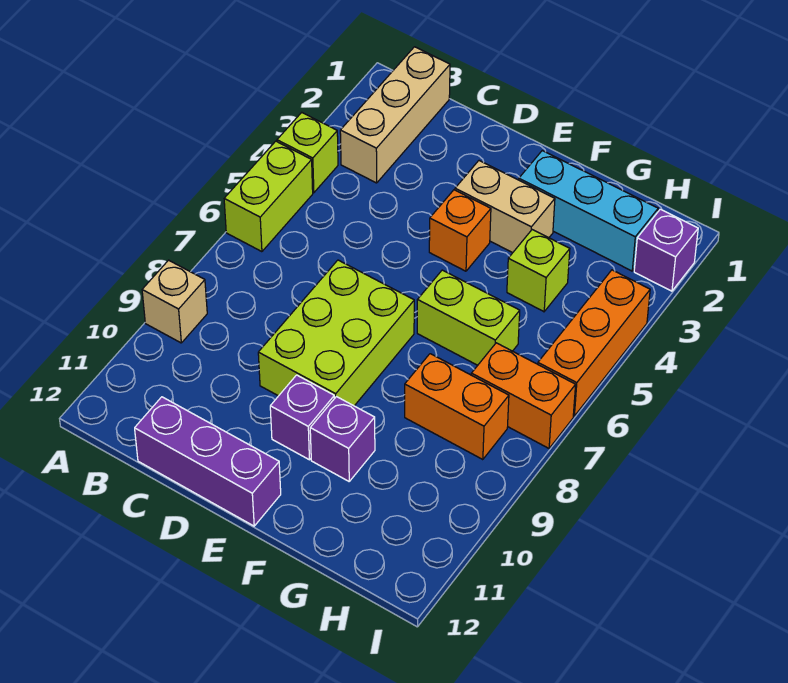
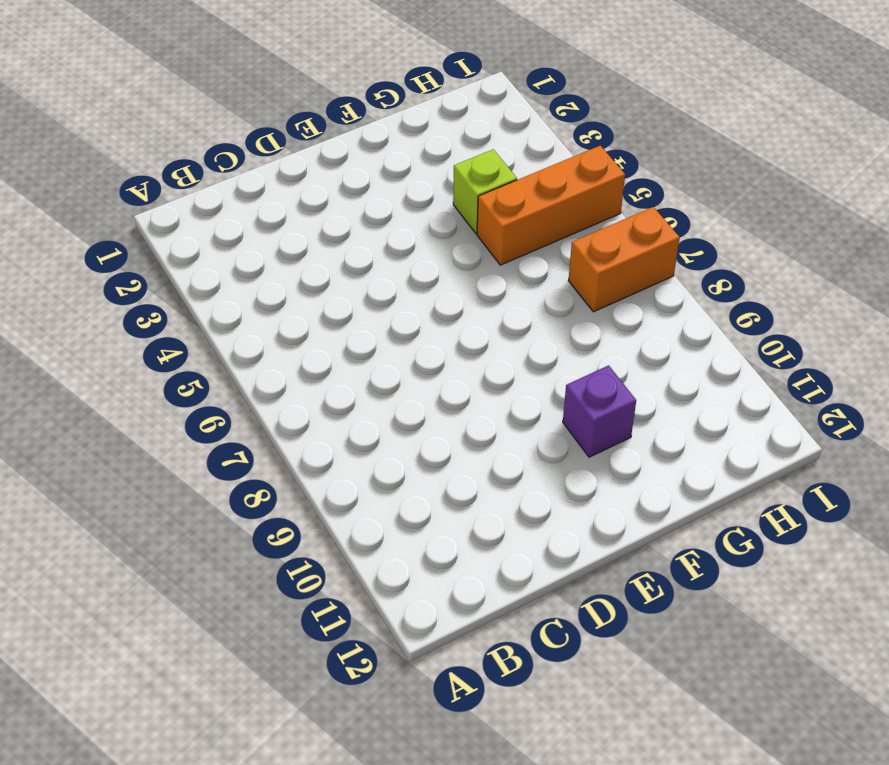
orange 1x3 brick [477,146,625,265] -> orange 1x3 brick turned to [538,270,650,416]
none -> lime 1x1 brick [277,113,338,193]
none -> lime 1x2 brick [224,141,313,252]
none -> tan 1x1 brick [142,260,207,343]

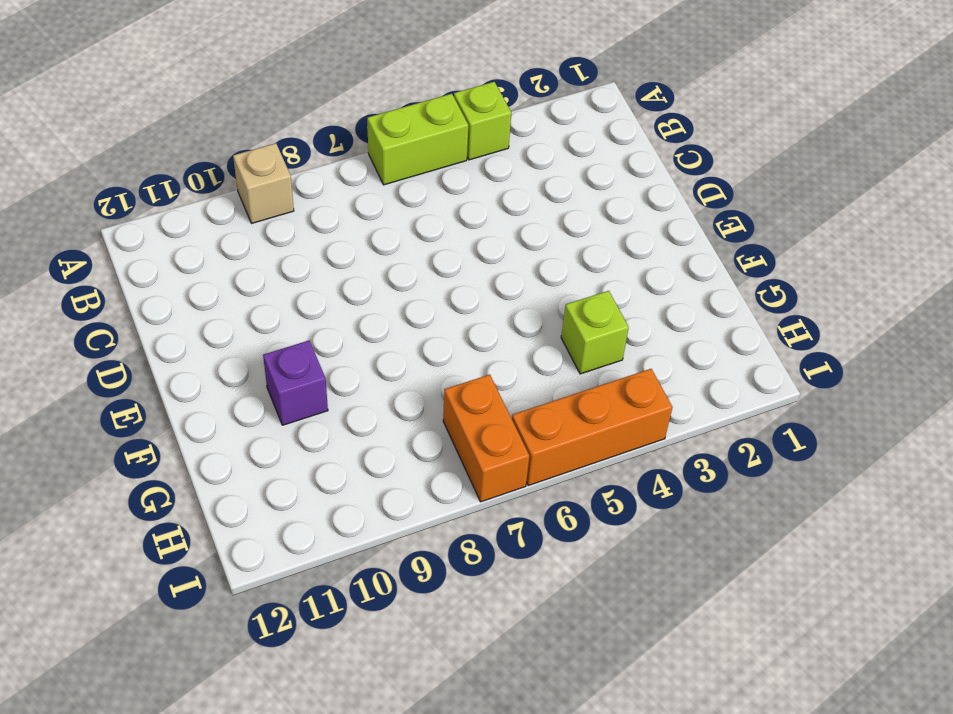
none -> tan 1x3 brick [340,47,450,183]
none -> purple 1x3 brick [135,397,281,526]
none -> lime 2x3 brick [258,260,414,406]

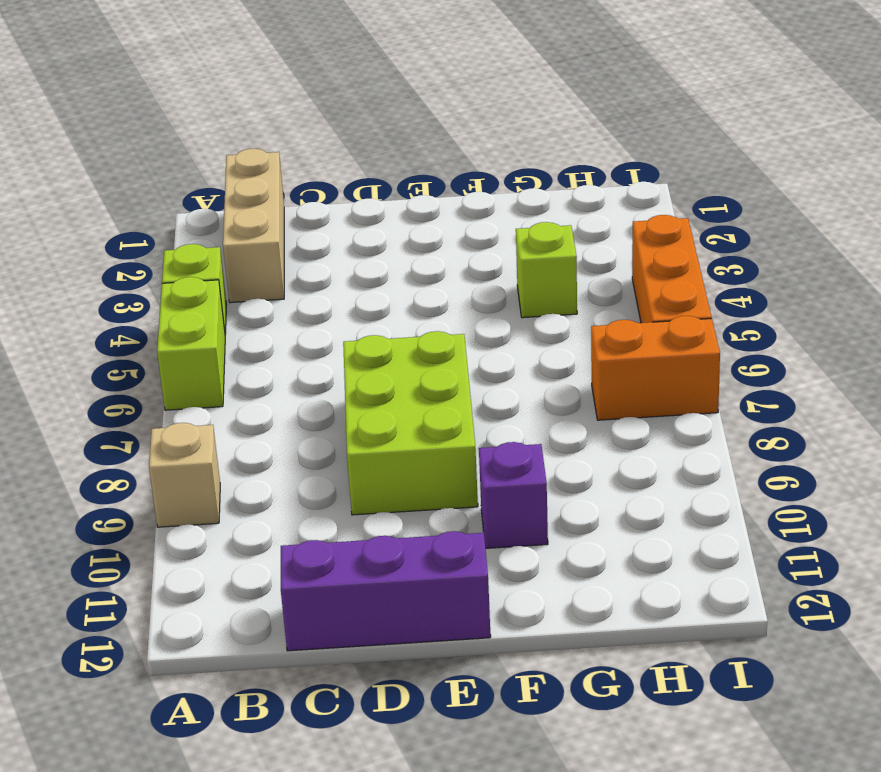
none -> tan 1x2 brick [455,161,555,253]
none -> orange 1x1 brick [429,190,491,271]
none -> purple 1x1 brick [270,375,335,460]

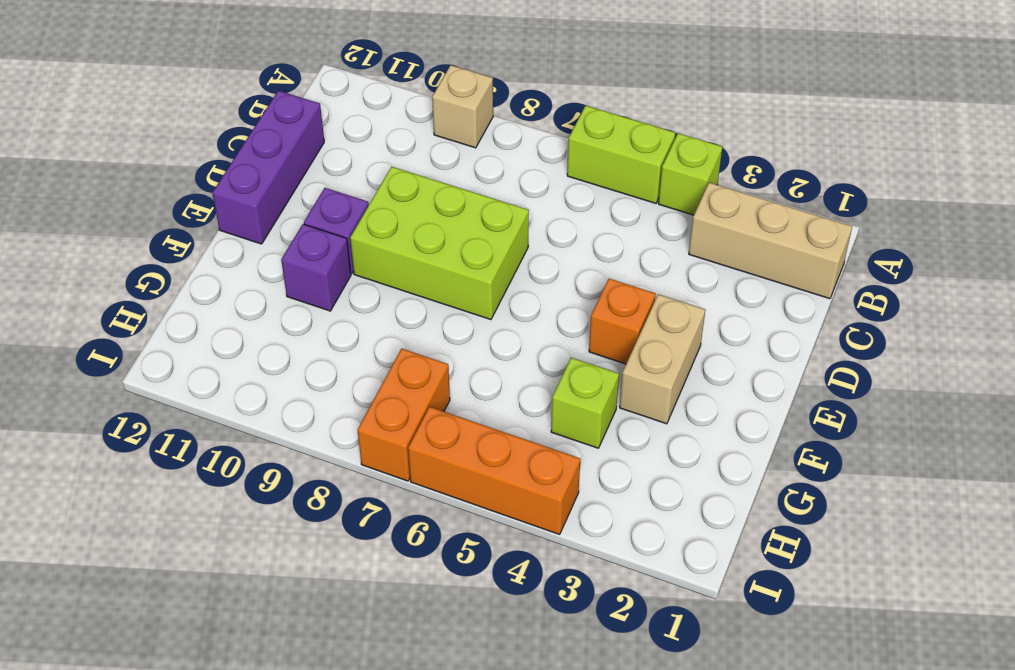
none -> cyan 1x3 brick [519,151,658,271]
none -> lime 1x2 brick [417,270,520,365]
none -> orange 1x2 brick [405,354,509,460]

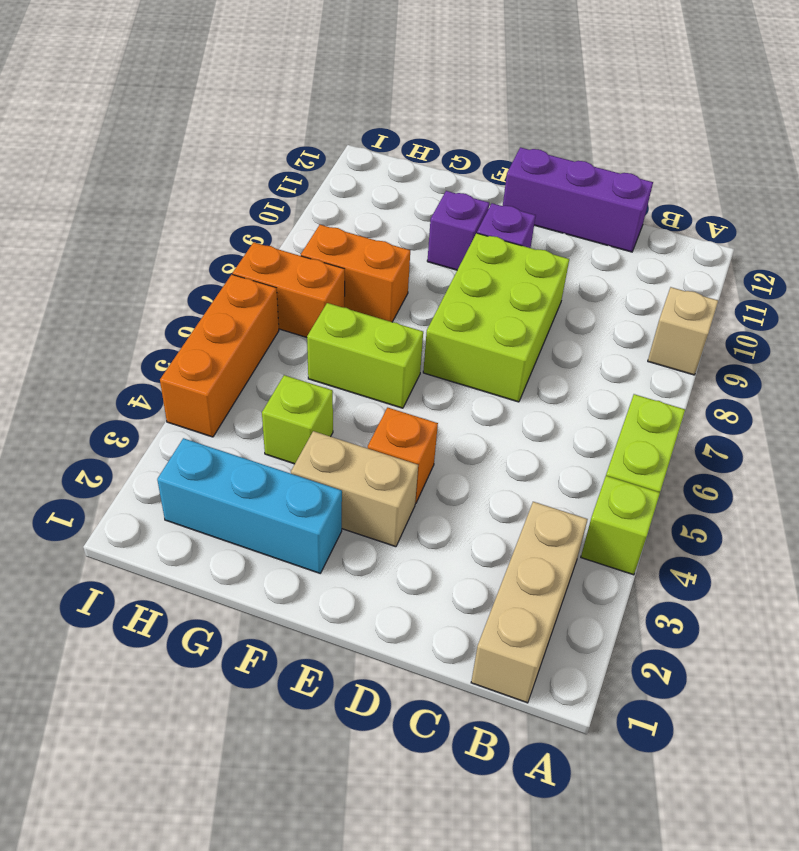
none -> purple 1x1 brick [634,209,698,291]

